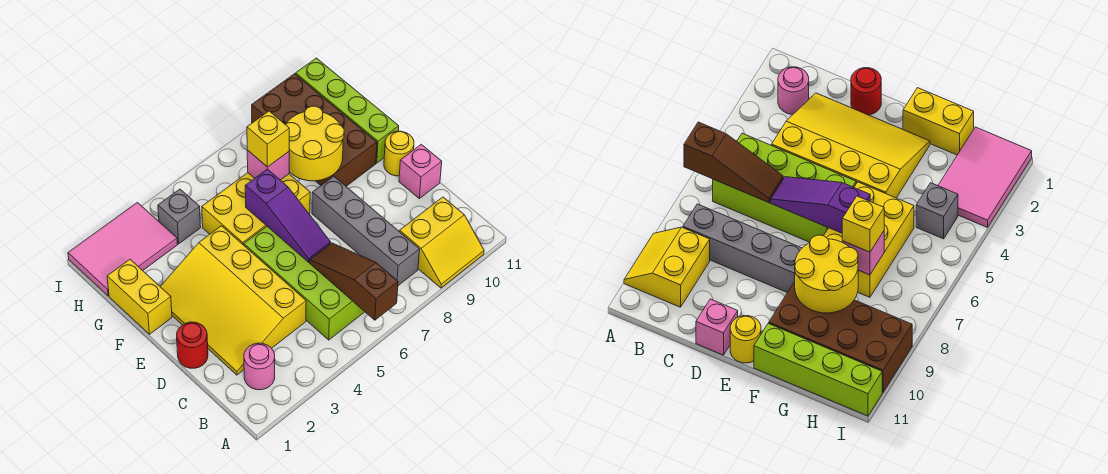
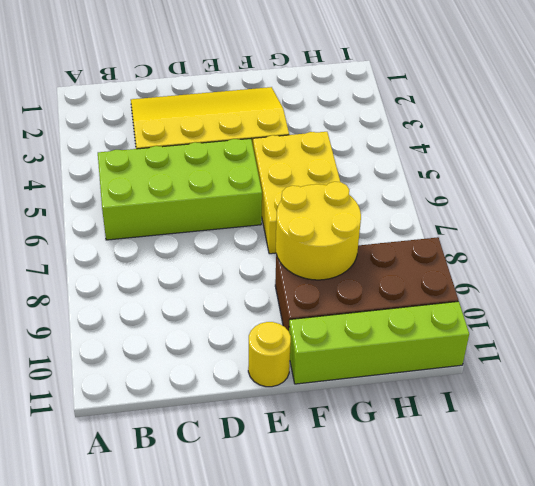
none -> yellow 2x2 slope [400,197,484,288]
none -> pink 1x1 round brick [244,343,275,390]
none -> grey 1x4 brick [312,176,420,286]

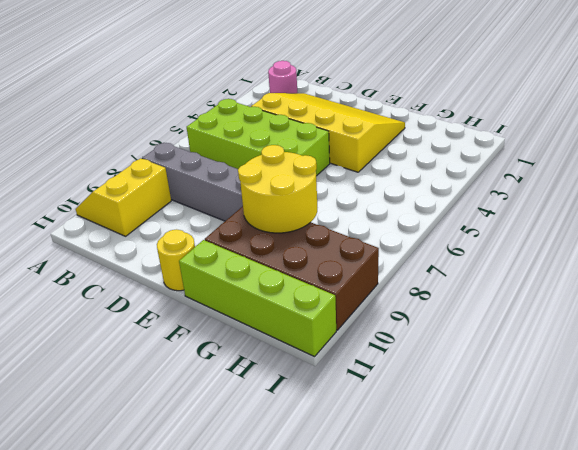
none -> red 1x1 round brick [177,322,208,368]
none -> pink 1x1 brick [399,144,442,199]
none -> yellow 1x2 brick [107,259,172,334]

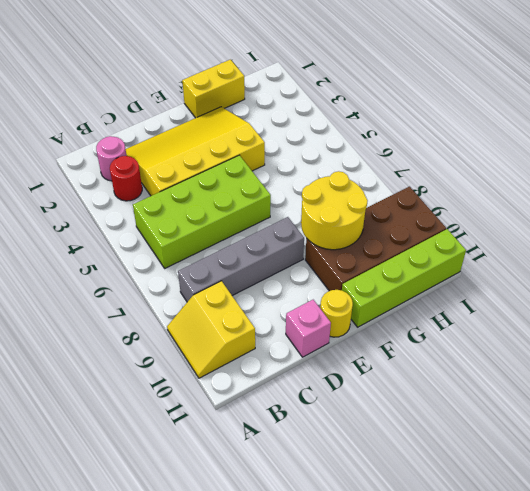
red 1x1 round brick [110,156,142,201] -> red 1x1 round brick moved to [177,322,208,368]
none -> yellow 2x3 brick [202,173,310,245]
none -> pink 2x3 tile [68,203,178,296]
none -> grey 1x1 brick [158,189,201,244]

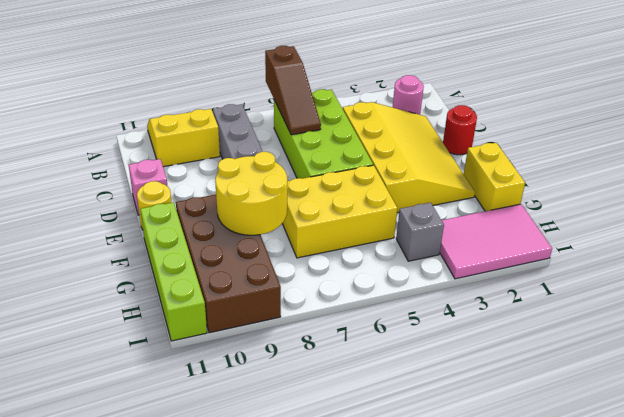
none -> purple 1x3 slope [245,169,331,262]
none -> pink 1x1 brick [247,150,289,180]
none -> yellow 1x1 brick [247,111,289,167]

